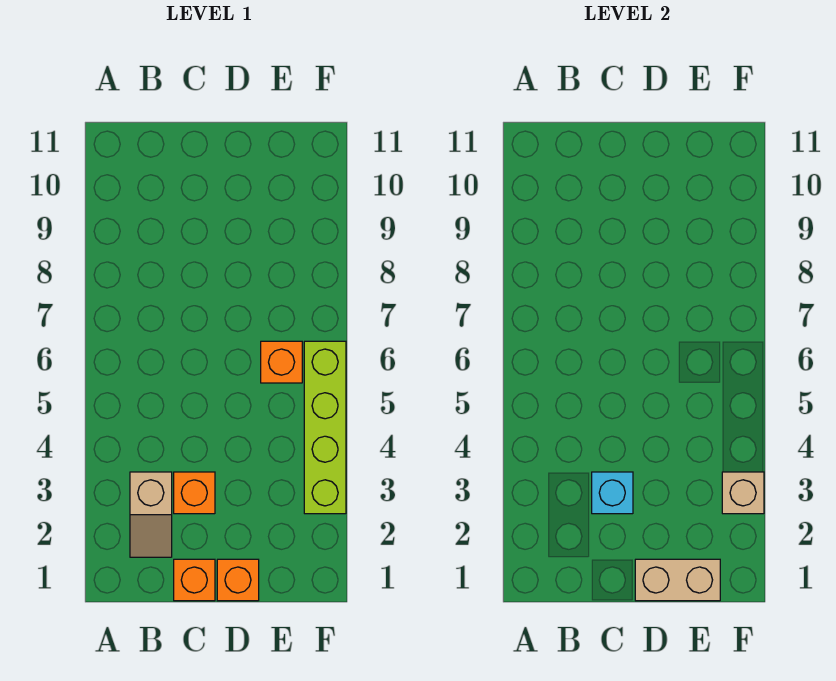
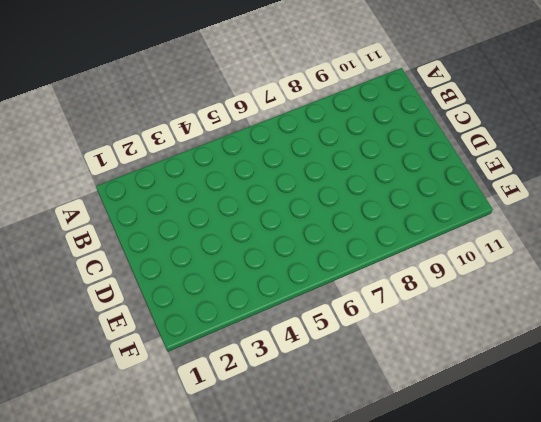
none -> tan 1x2 slope [130,472,172,557]
none -> orange 1x1 brick [174,559,215,601]

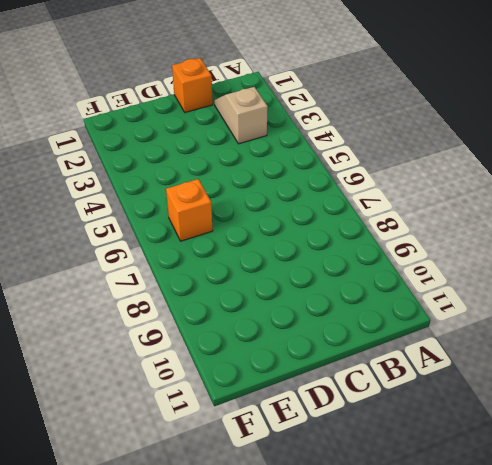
none -> orange 1x1 brick [174,472,215,514]
none -> orange 1x1 brick [217,559,259,601]

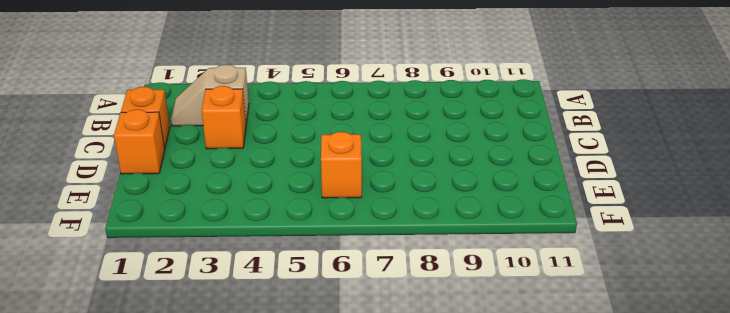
none -> lime 1x4 brick [304,341,346,514]
none -> cyan 1x1 brick [592,472,633,514]

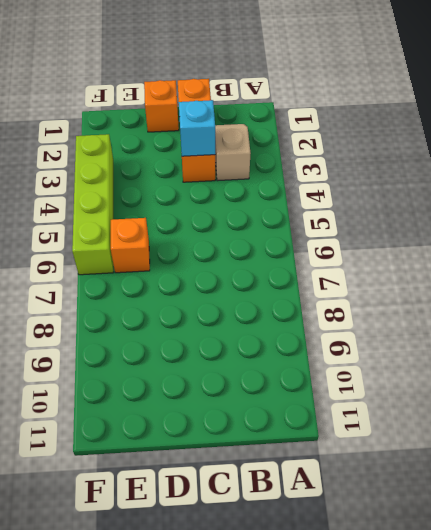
none -> tan 1x2 brick [635,559,720,601]
none -> tan 1x1 brick [722,472,764,514]

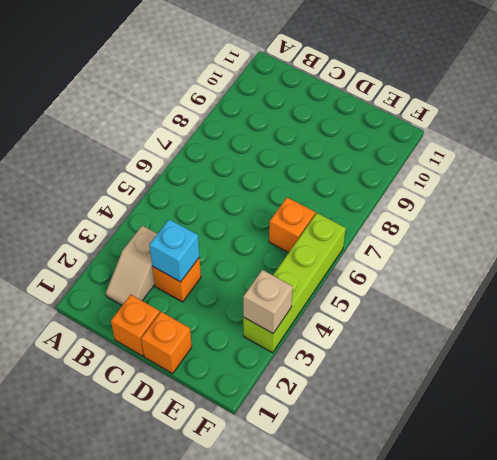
none -> tan 1x2 brick [635,559,720,601]

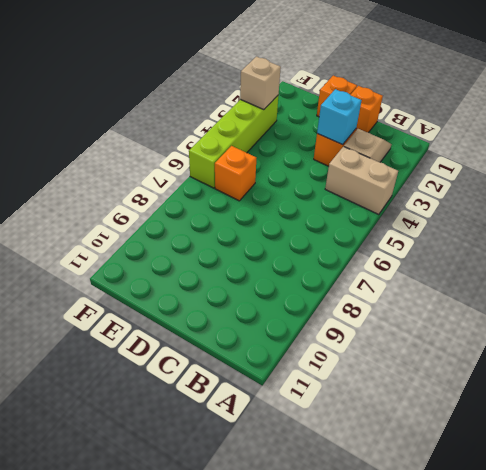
tan 1x2 brick [325,147,398,215] -> tan 1x2 brick moved to [635,559,720,601]

